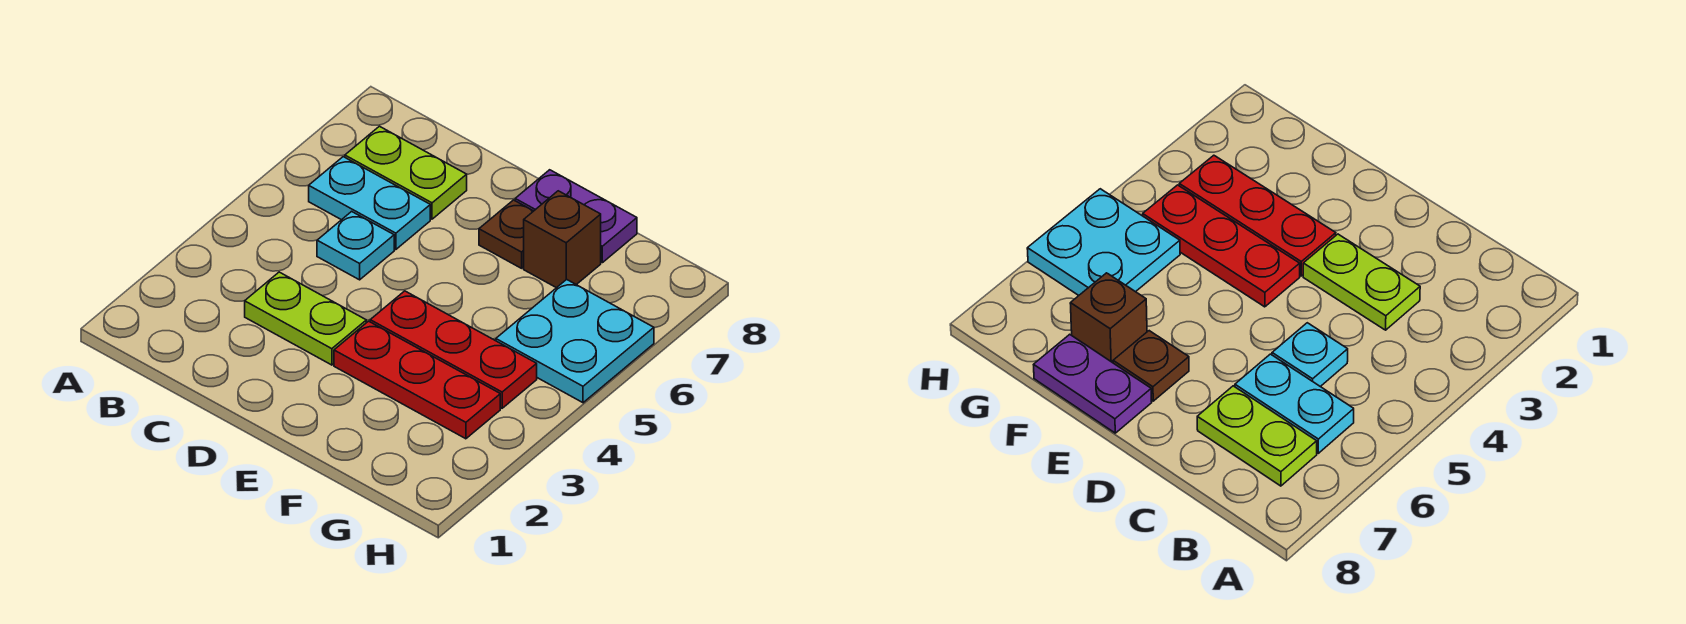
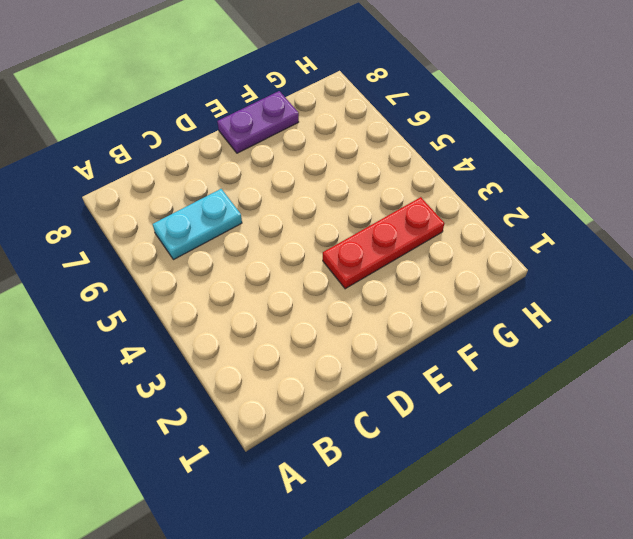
none -> lime 1x2 plate [345,126,467,219]
none -> lime 1x2 plate [245,272,366,365]

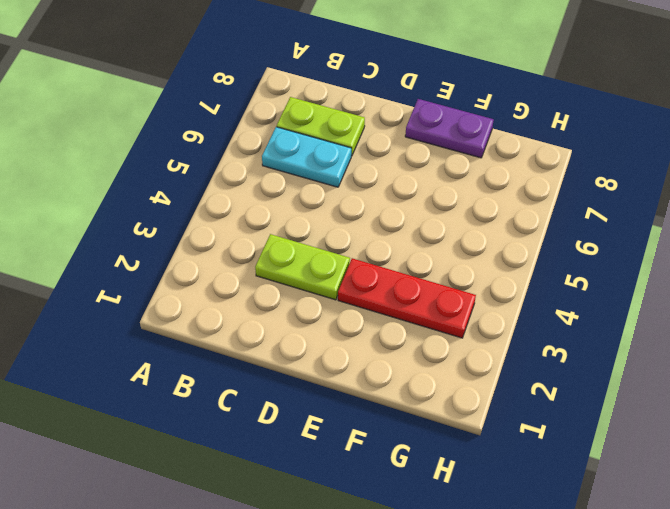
none -> cyan 1x1 plate [317,211,394,280]
none -> red 1x3 plate [370,291,537,408]

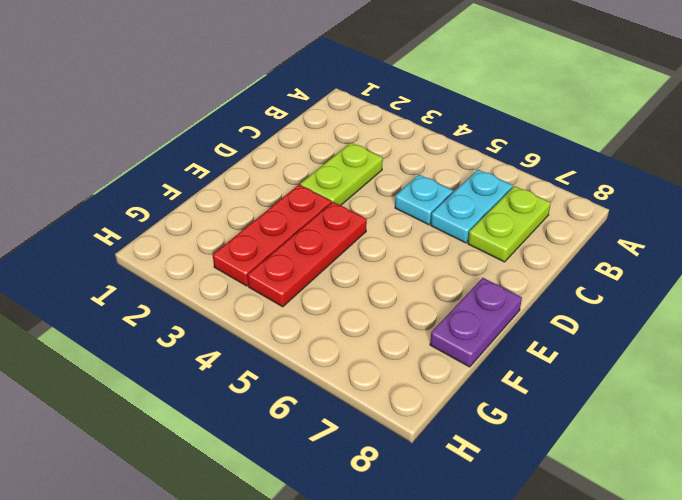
none -> brown 1x1 plate [479,200,533,268]
none -> brown 1x1 brick [524,191,601,288]

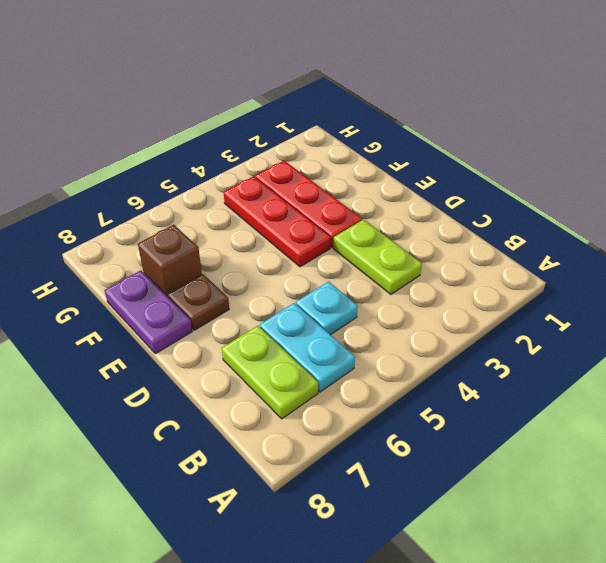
none -> cyan 2x2 plate [496,279,654,403]

